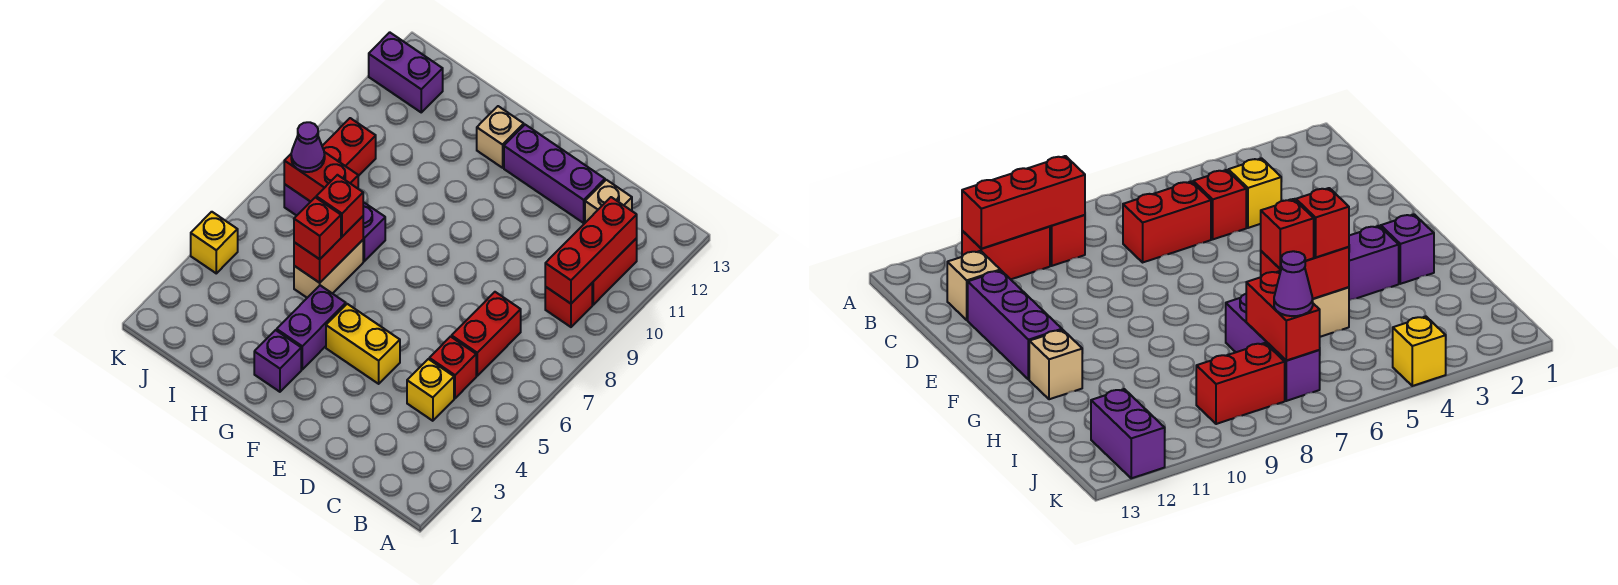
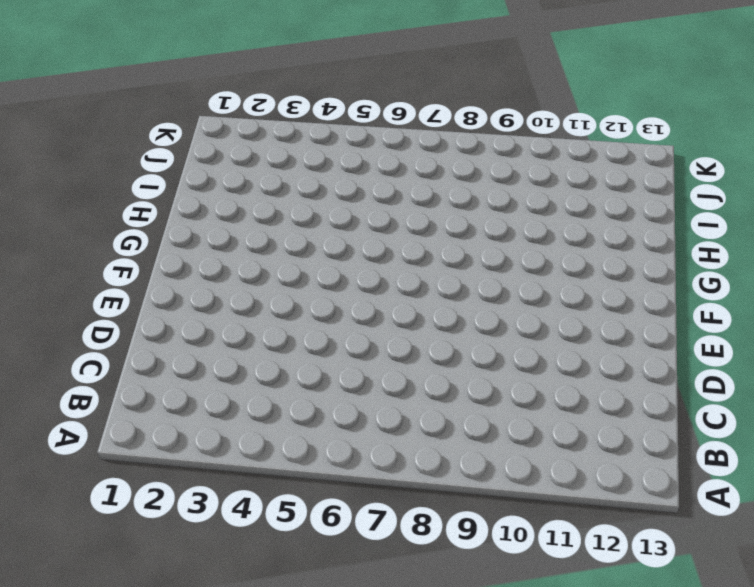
none -> red 1x1 brick [545,283,592,327]
none -> red 1x2 brick [592,238,637,305]
none -> yellow 1x1 brick [407,359,454,421]

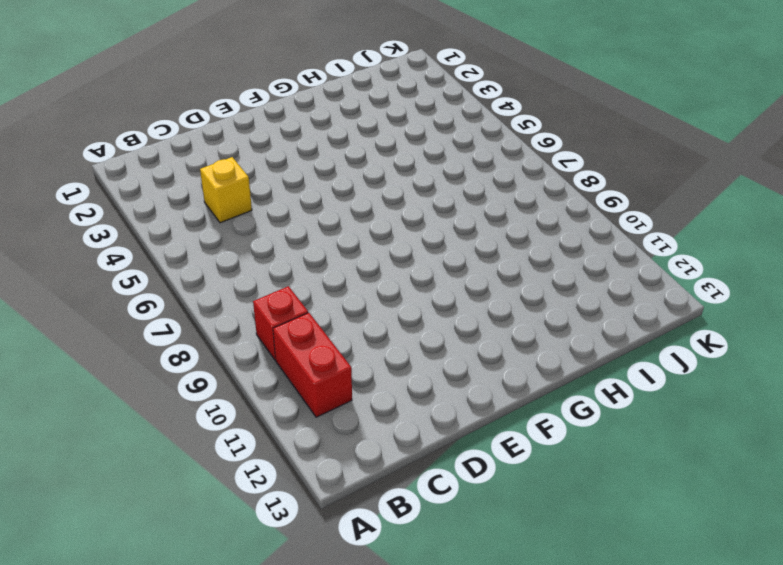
none -> red 1x1 brick [429,337,476,398]
none -> red 1x2 brick [452,292,521,376]
none -> tan 1x1 brick [585,180,632,223]

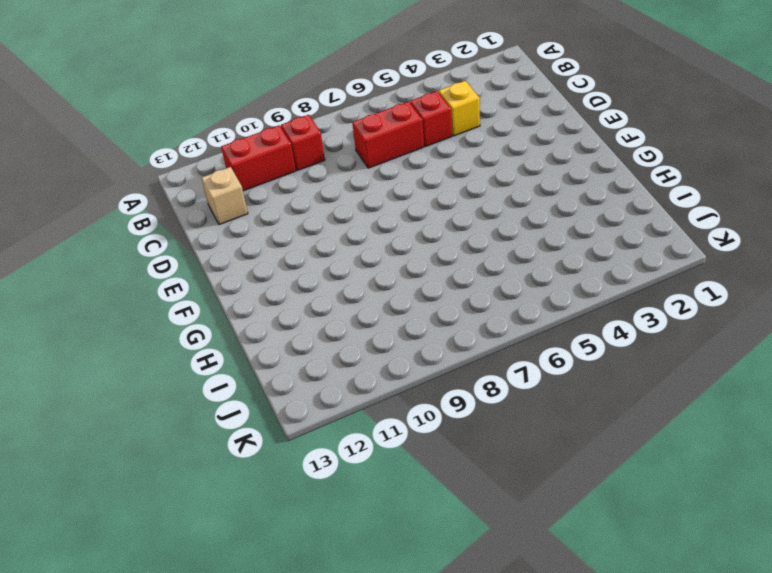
none -> purple 1x3 brick [504,125,605,223]
none -> yellow 1x2 brick [326,304,400,384]
none -> purple 1x1 brick [254,330,301,392]

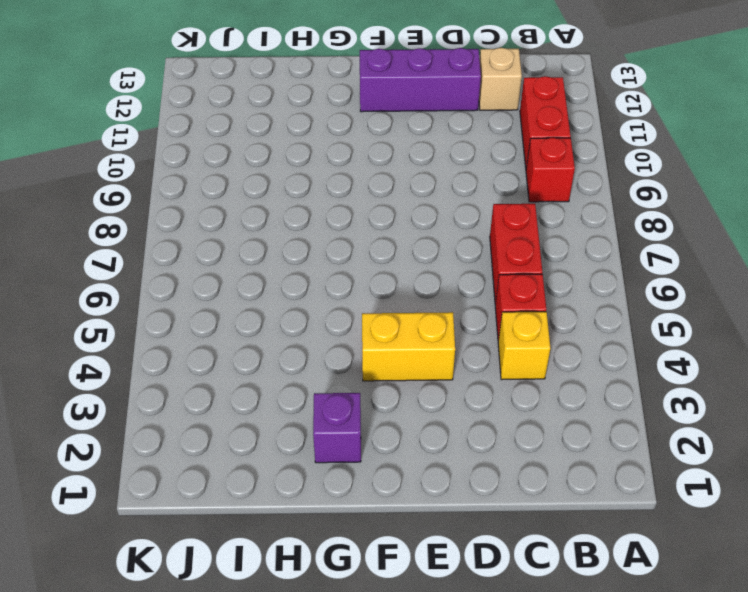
none -> purple 1x2 brick [277,285,346,369]
none -> tan 1x1 brick [477,106,524,168]
none -> tan 1x2 brick [294,240,363,298]

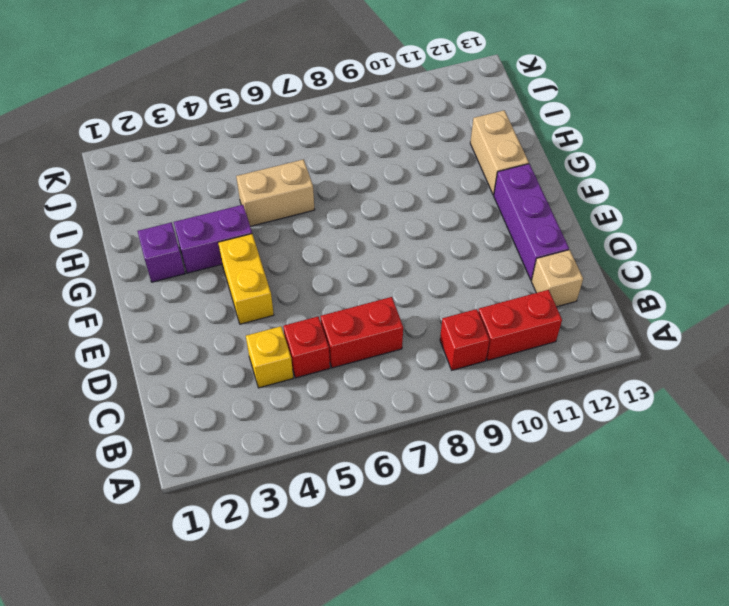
tan 1x2 brick [470,110,529,195] -> tan 1x1 brick [477,106,524,168]
none -> purple 1x3 brick [284,184,385,261]
none -> red 1x2 brick [322,118,376,176]
none -> purple 1x2 brick [369,32,443,112]

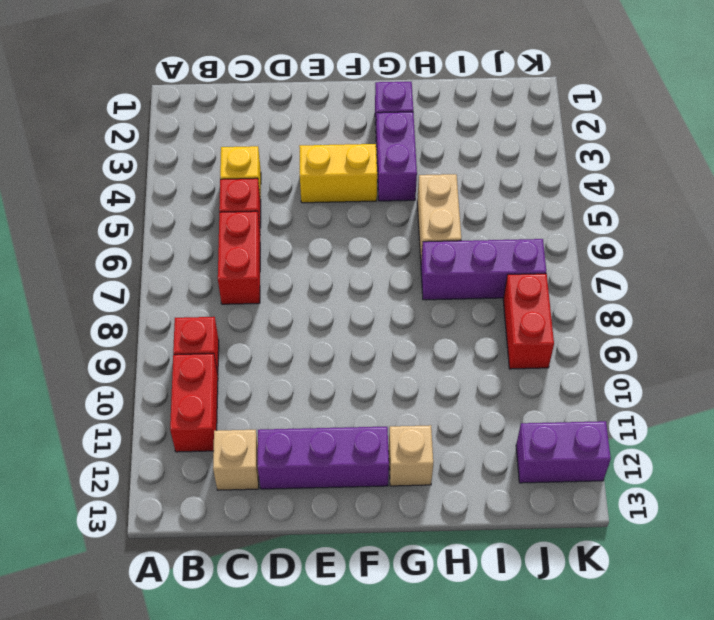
none -> yellow 1x1 brick [191,212,238,273]
none -> red 1x3 brick [545,197,637,304]
none -> red 1x2 brick [294,216,363,283]

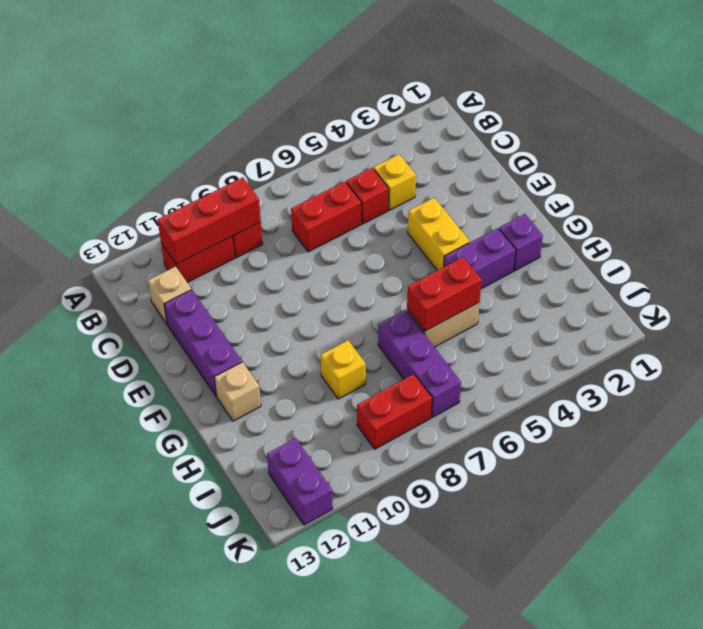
yellow 1x1 brick [321,340,366,399] -> yellow 1x1 brick moved to [191,212,238,273]
none -> red 1x2 brick [284,152,358,202]
none -> red 1x1 brick [294,197,341,259]
none -> red 1x1 brick [316,175,363,237]

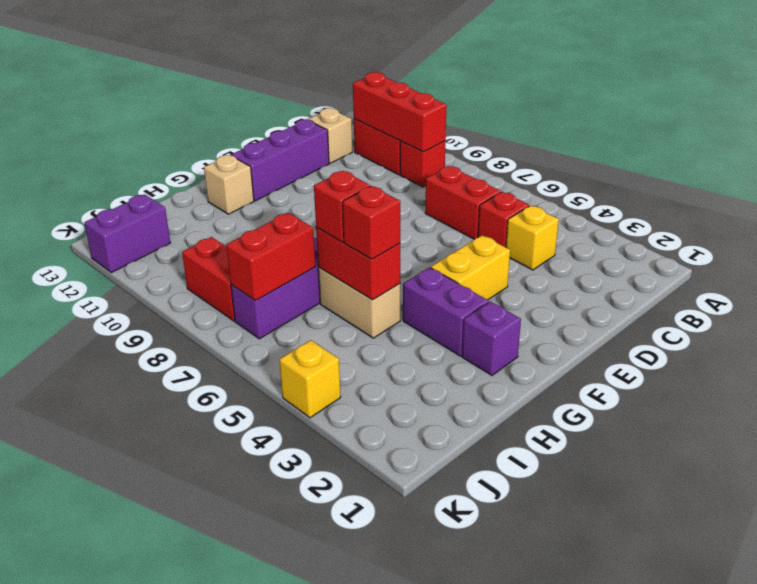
none -> purple 1x1 cone [291,122,325,172]

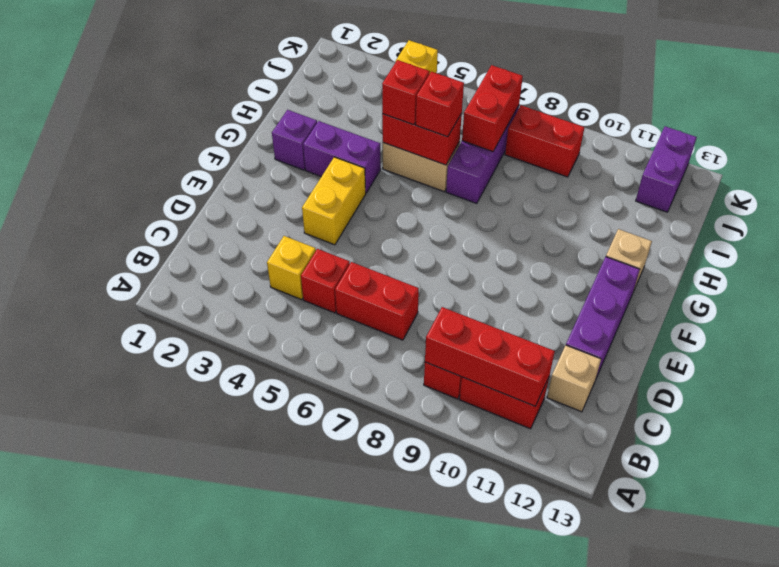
none -> purple 1x1 cone [291,122,325,172]

